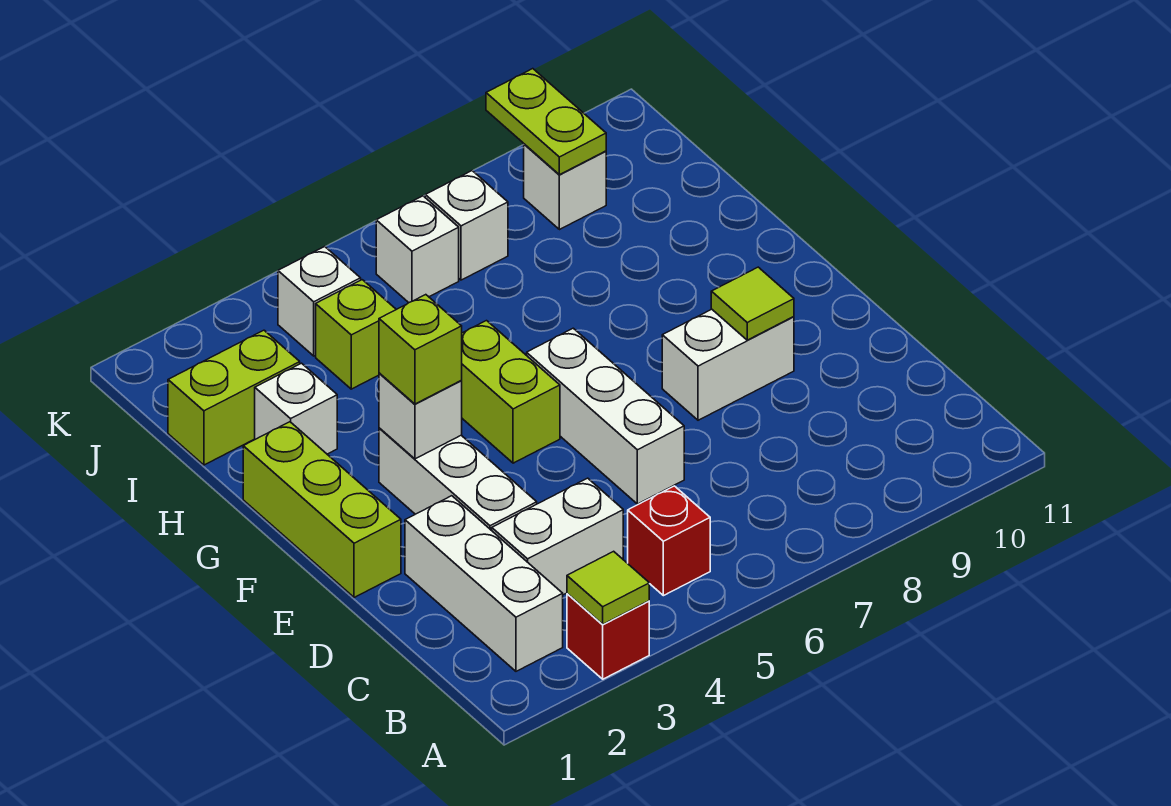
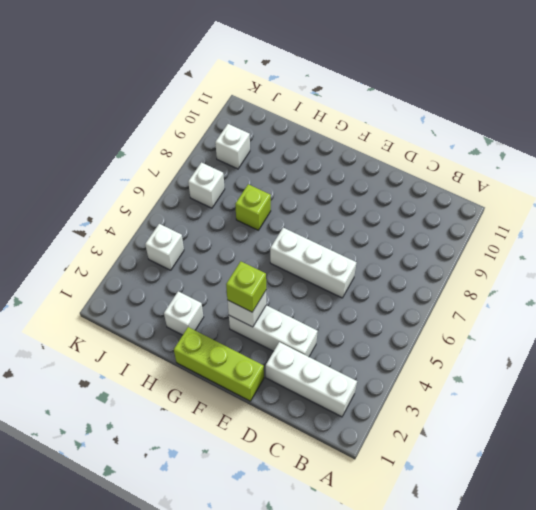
lime 1x1 brick [235,184,271,230] -> lime 1x1 brick moved to [316,280,396,389]
none -> red 1x1 brick [567,594,649,679]
none -> red 1x1 brick [628,486,710,596]
none -> white 1x2 brick [492,478,623,595]

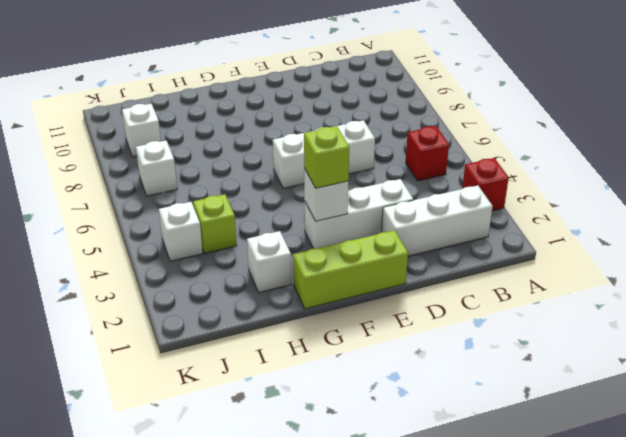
none -> white 1x2 brick [492,478,623,595]
none -> white 1x2 brick [662,309,794,420]
none -> lime 1x2 brick [461,321,560,463]

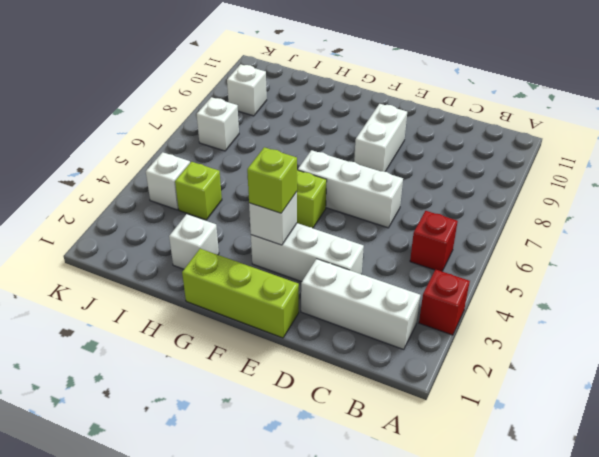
none -> white 1x2 brick [492,478,623,595]
none -> lime 1x2 brick [168,330,300,465]
none -> white 1x1 brick [376,196,459,303]

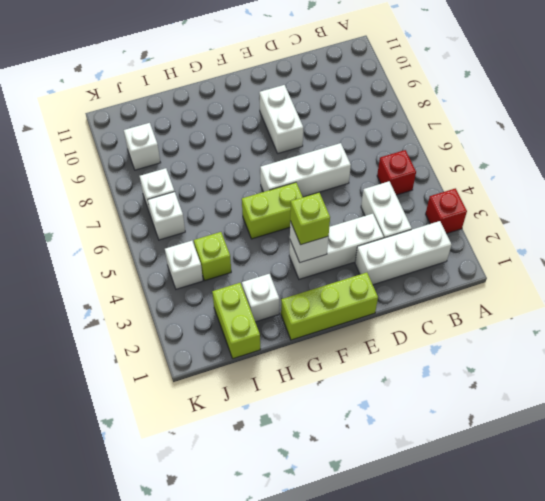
none -> lime 1x1 tile [567,551,649,624]
none -> lime 1x1 tile [711,267,794,340]
none -> lime 1x2 plate [486,69,606,175]

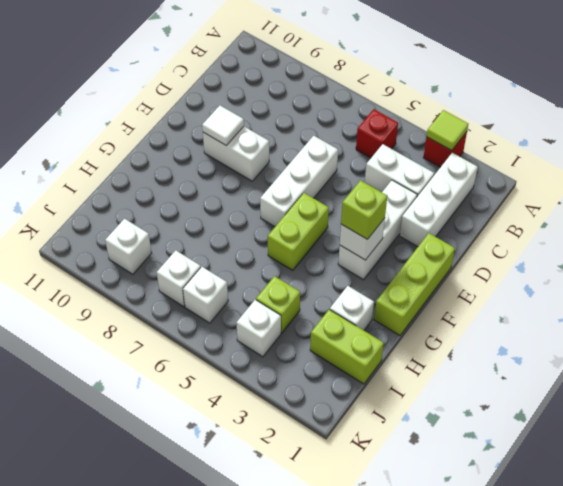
white 1x1 tile [202,105,244,145] -> lime 1x1 tile [711,267,794,340]
none -> lime 1x2 plate [486,69,606,175]

